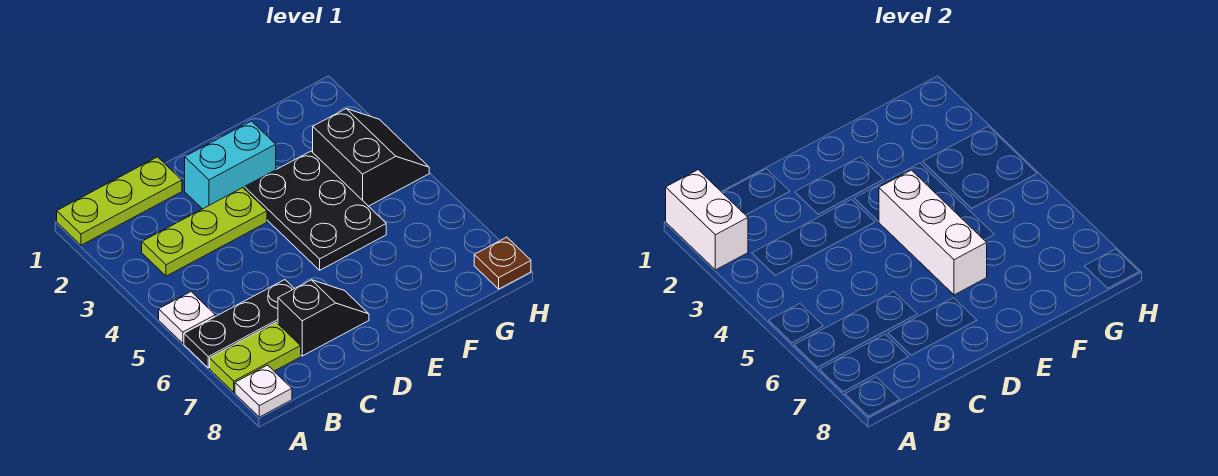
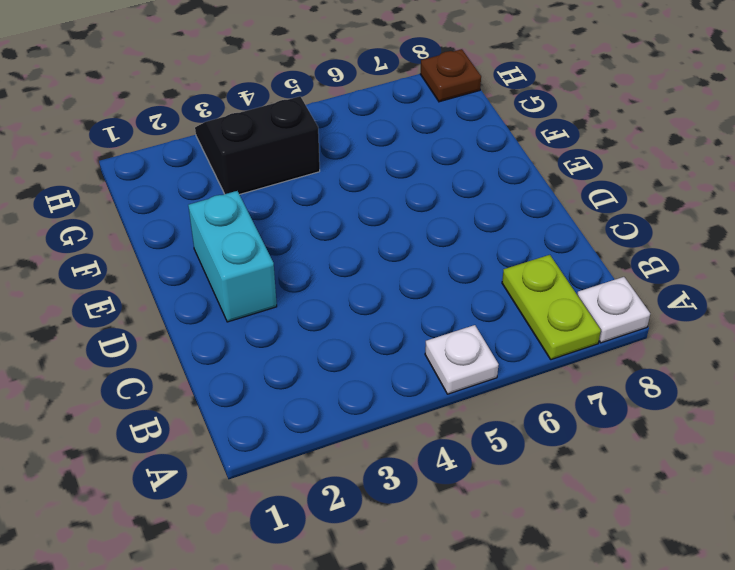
none -> lime 1x3 plate [57,157,182,245]
none -> black 1x3 plate [184,280,294,368]
none -> lime 1x3 plate [142,188,267,276]

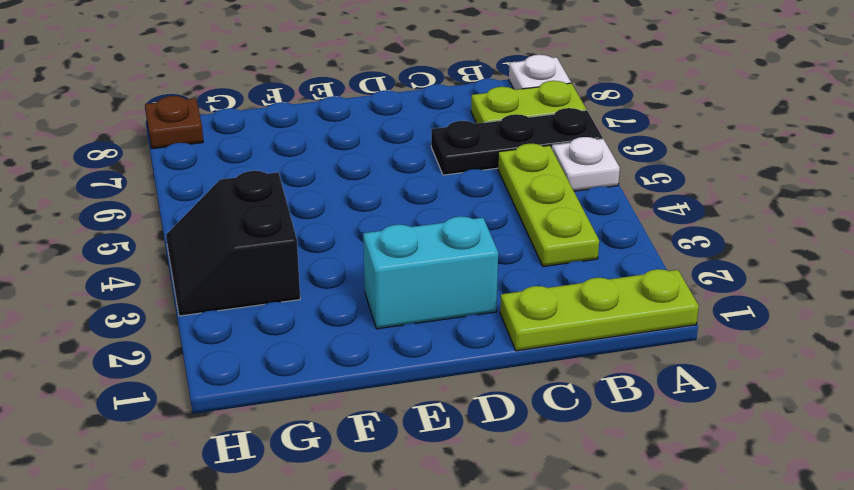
lime 1x3 plate [498,144,599,266] -> lime 1x3 plate turned to [142,188,267,276]
none -> black 1x2 slope [278,280,369,356]
none -> black 2x3 plate [244,151,386,270]
none -> white 1x2 brick [666,170,748,270]

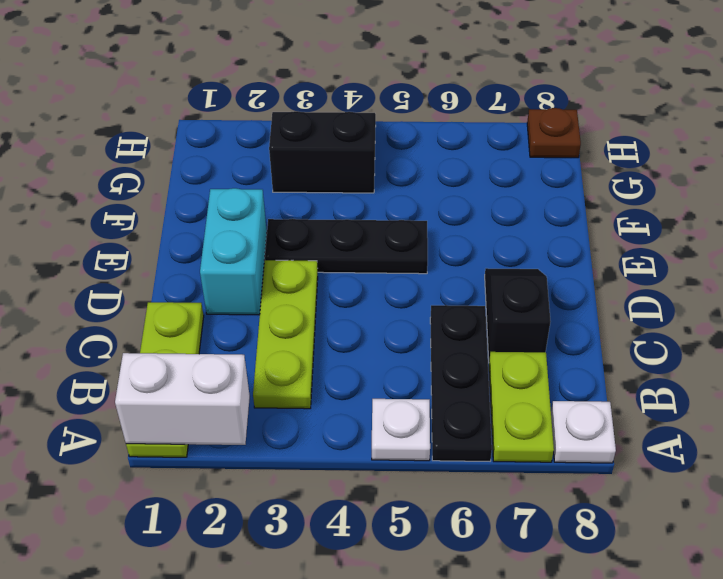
black 1x3 plate [265,219,428,274] -> black 2x3 plate [244,151,386,270]
none -> white 1x3 brick [879,170,987,295]

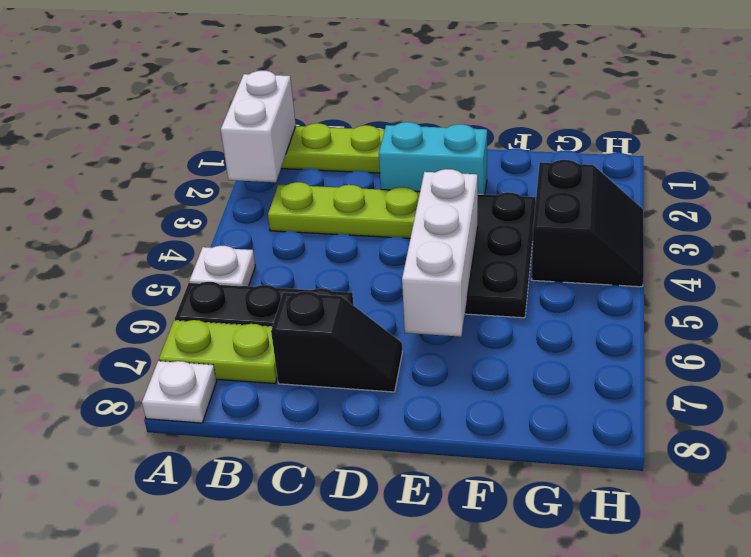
none -> brown 1x1 plate [474,237,531,289]

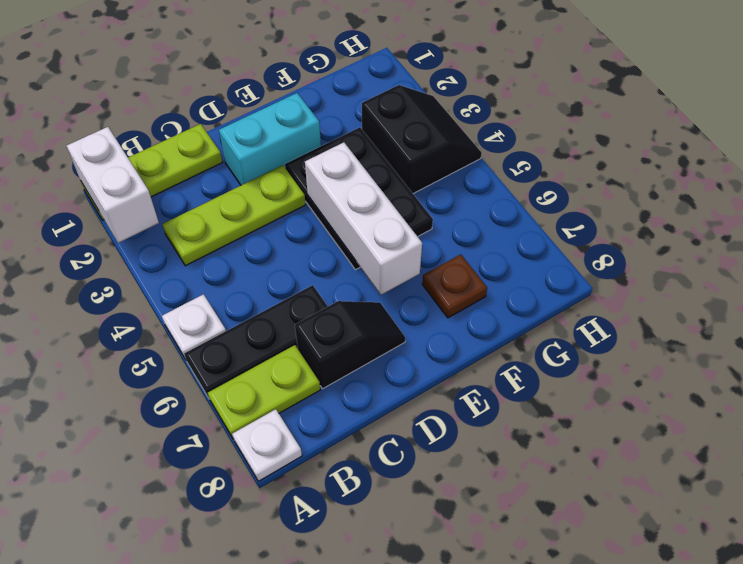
brown 1x1 plate [422,254,487,318] -> brown 1x1 plate moved to [474,237,531,289]

